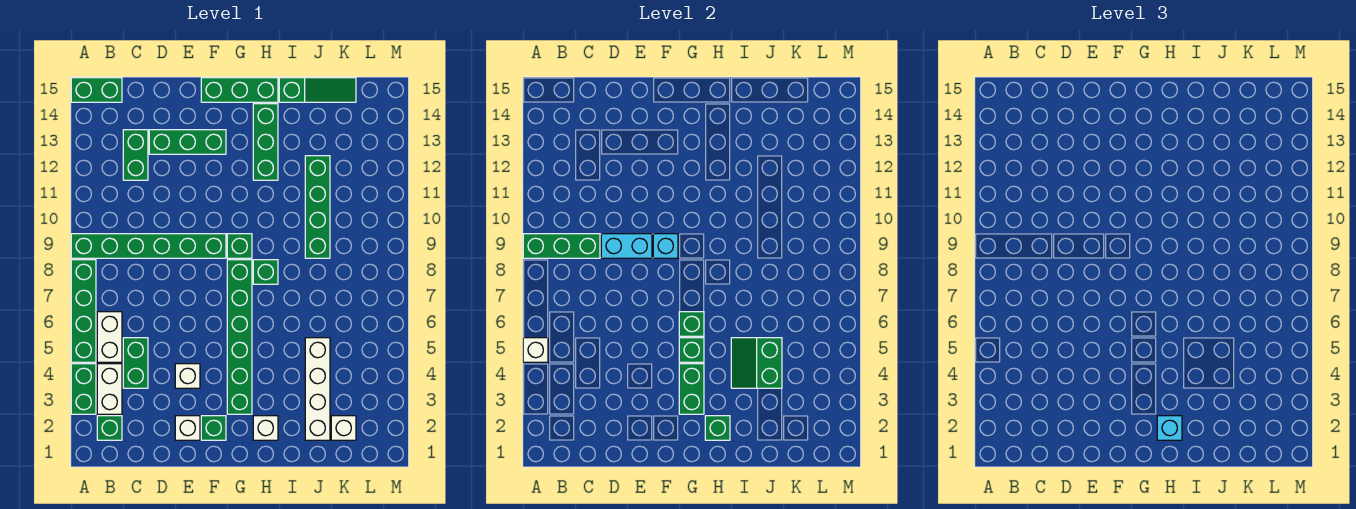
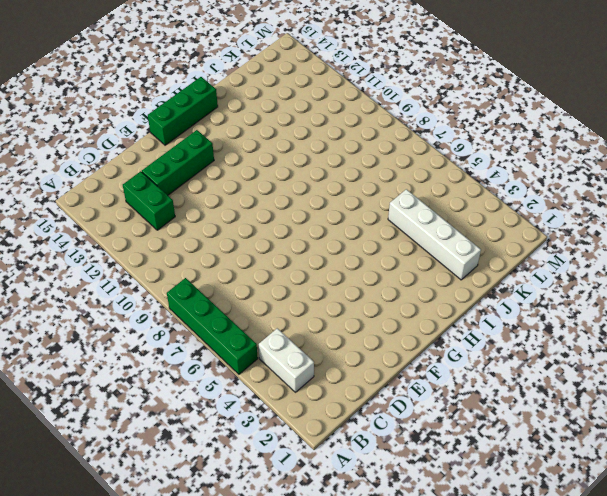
none -> green 1x2 brick [71,364,96,414]
none -> green 1x6 brick [71,234,226,258]
none -> green 1x2 brick [71,78,122,102]
none -> green 1x1 brick [97,416,122,440]

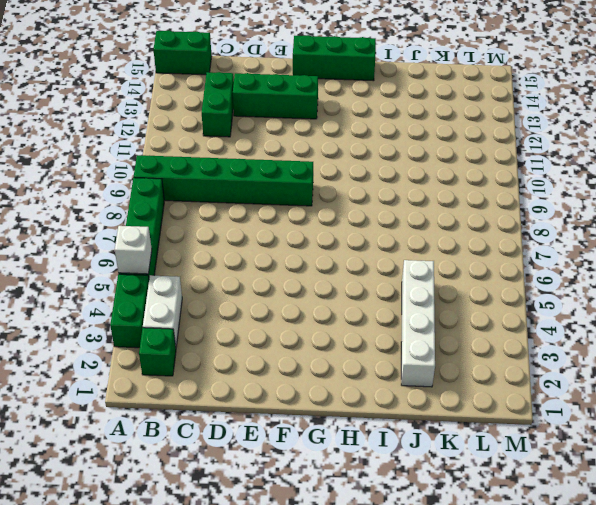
none -> white 1x2 brick [97,312,122,362]
none -> green 1x2 brick [123,338,148,388]
none -> white 1x1 brick [175,416,200,440]
none -> white 1x1 brick [175,364,200,388]

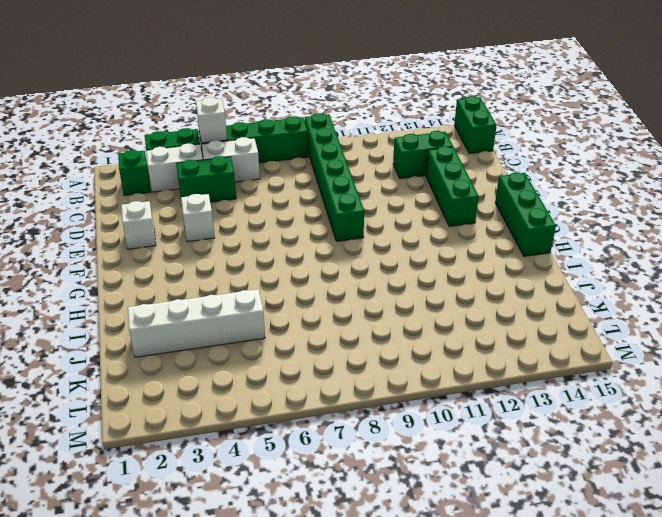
none -> green 1x1 brick [201,416,226,440]
none -> green 1x6 brick [227,260,252,414]
none -> green 1x1 brick [227,234,252,258]
none -> white 1x1 brick [253,416,278,440]

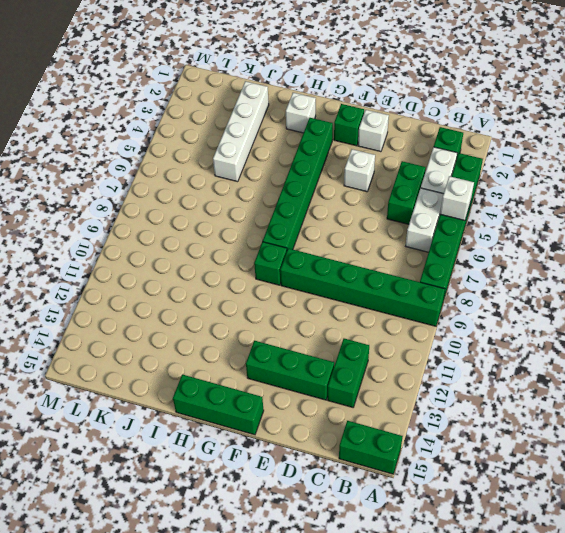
none -> green 1x1 brick [253,260,278,284]
none -> green 1x3 brick [253,104,278,180]
none -> green 1x3 slope [279,78,356,102]
none -> green 1x4 brick [305,156,330,258]

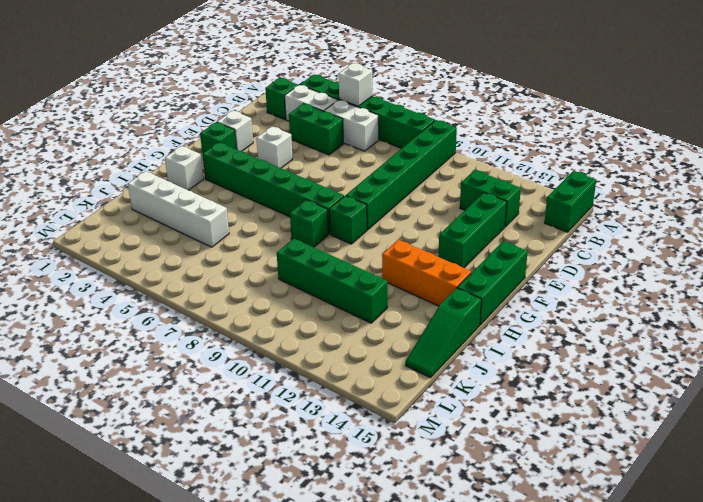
orange 1x3 brick [382,240,471,306] -> green 1x3 brick [253,104,278,180]
none -> white 1x1 brick [331,416,356,440]
none -> green 1x3 brick [523,234,600,258]
none -> cyan 1x2 brick [601,234,652,258]
none -> cyan 1x1 brick [653,234,678,258]

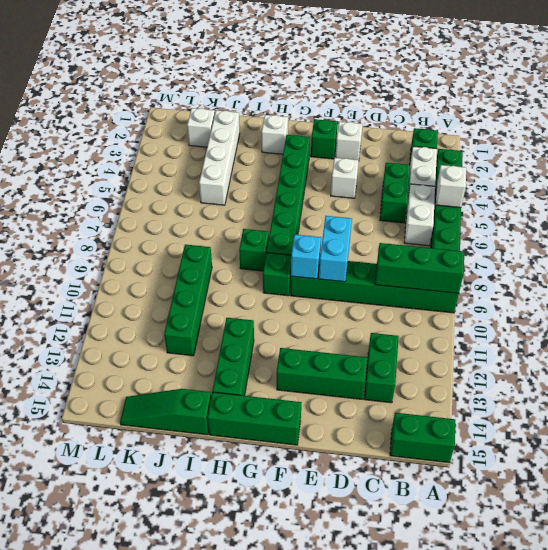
cyan 1x2 brick [319,216,352,282] -> cyan 1x2 brick turned to [601,234,652,258]
none -> green 1x2 brick [679,364,704,414]
none -> green 1x1 brick [679,338,704,362]
none -> green 1x1 brick [679,312,704,336]
none -> green 1x1 brick [705,416,730,440]

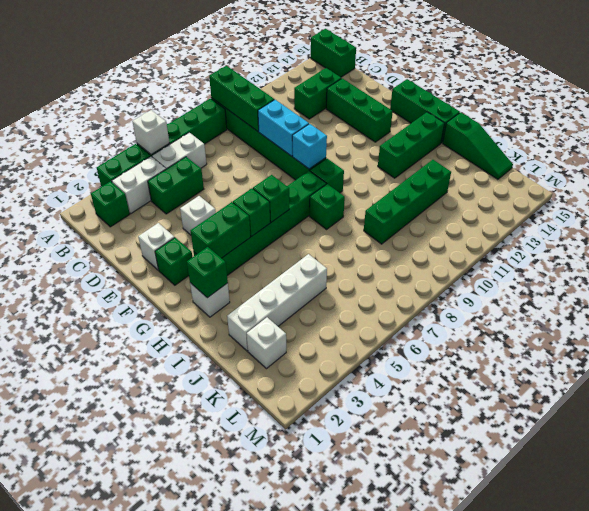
none -> green 2x2 slope [731,338,782,388]
none -> cyan 1x1 brick [1157,416,1182,440]

